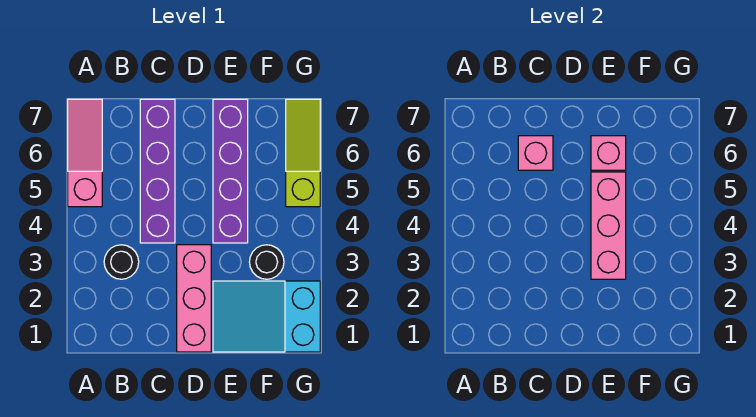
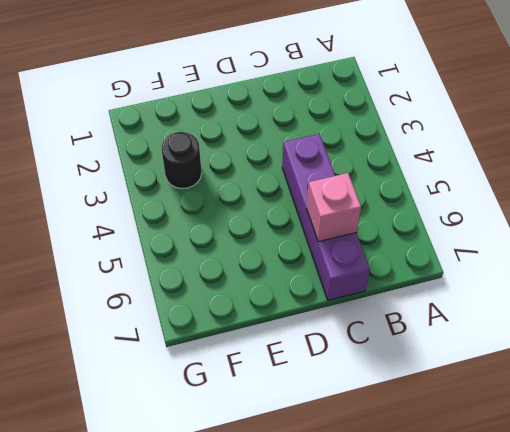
none -> pink 1x3 slope [68,99,102,207]
none -> black 1x1 round brick [104,245,139,279]

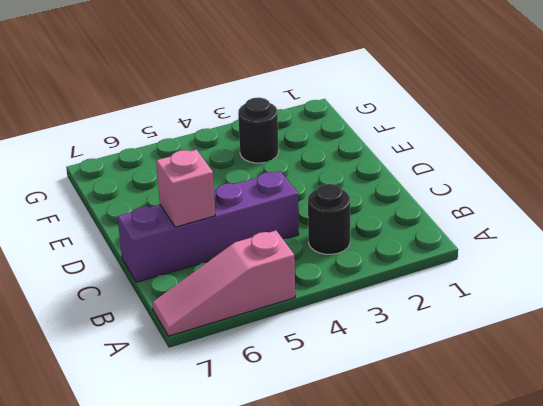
none -> pink 1x3 brick [177,245,211,352]
none -> cyan 2x3 slope [213,281,320,352]

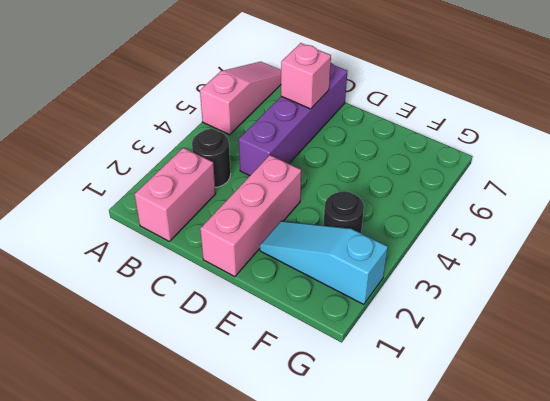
pink 1x2 brick [135,148,216,241] -> none
cyan 1x3 slope [260,221,388,305] -> cyan 2x3 slope [213,281,320,352]
none -> purple 1x4 brick [213,99,248,243]
none -> lime 1x3 slope [286,99,320,207]

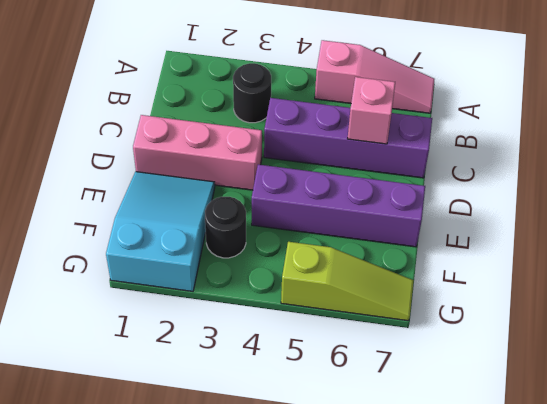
none -> pink 1x3 brick [591,172,626,279]
none -> pink 1x1 brick [591,136,626,170]

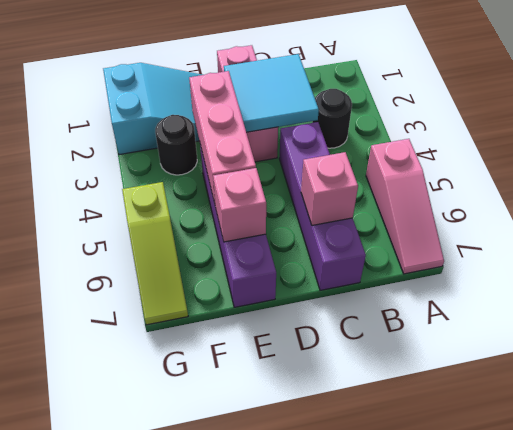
cyan 2x2 tile [224,54,319,132] -> none

